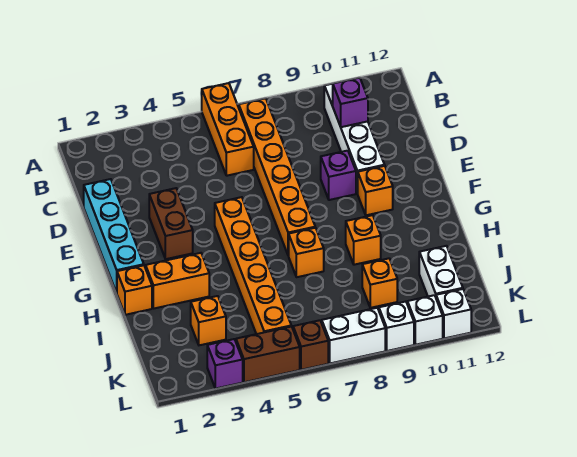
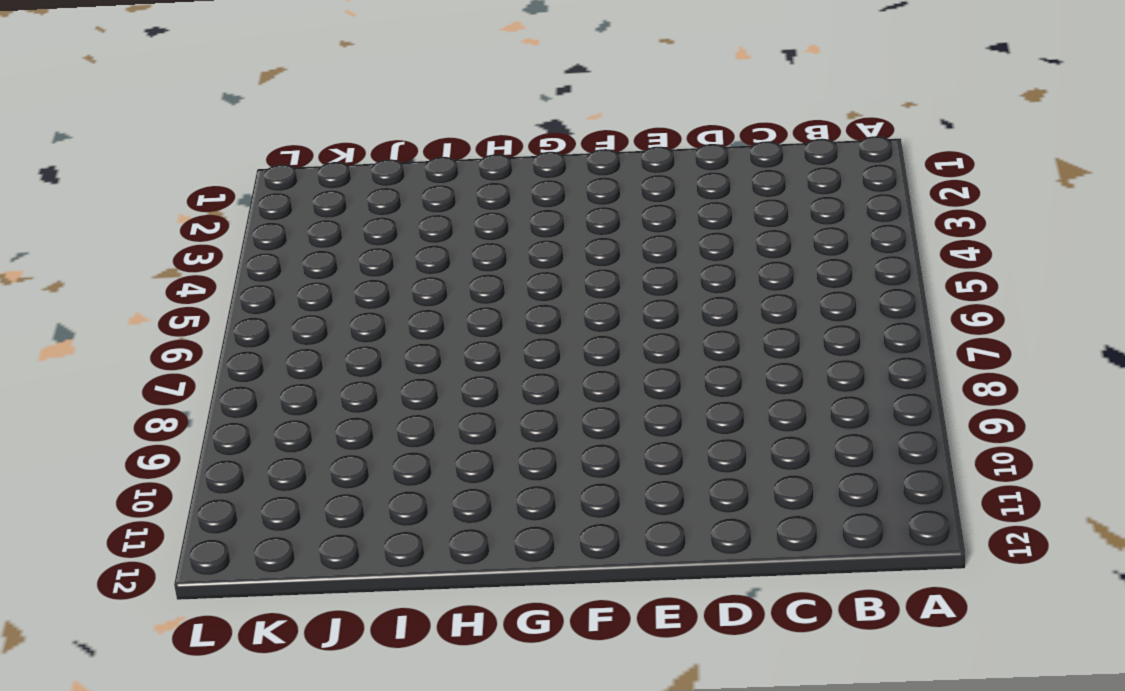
none -> orange 1x3 brick [202,83,254,176]
none -> orange 1x6 brick [239,98,315,256]
none -> white 1x4 brick [324,84,385,194]

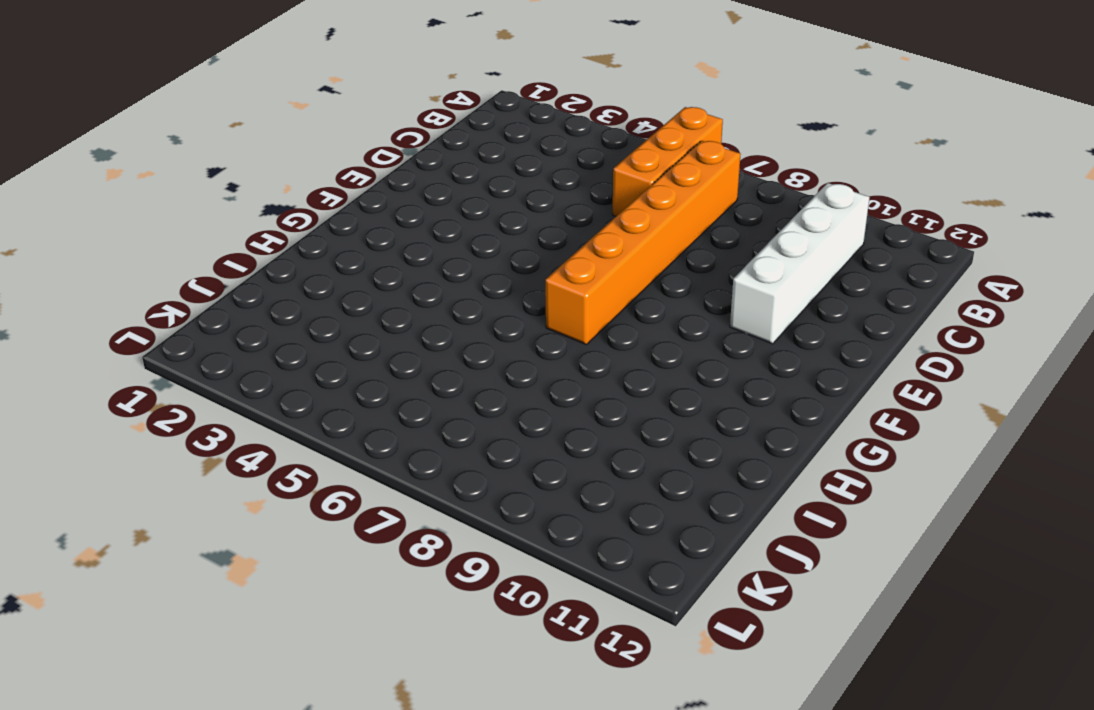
none -> cyan 1x4 brick [84,179,144,293]
none -> brown 1x2 brick [149,188,193,259]
none -> purple 1x1 brick [321,151,356,200]

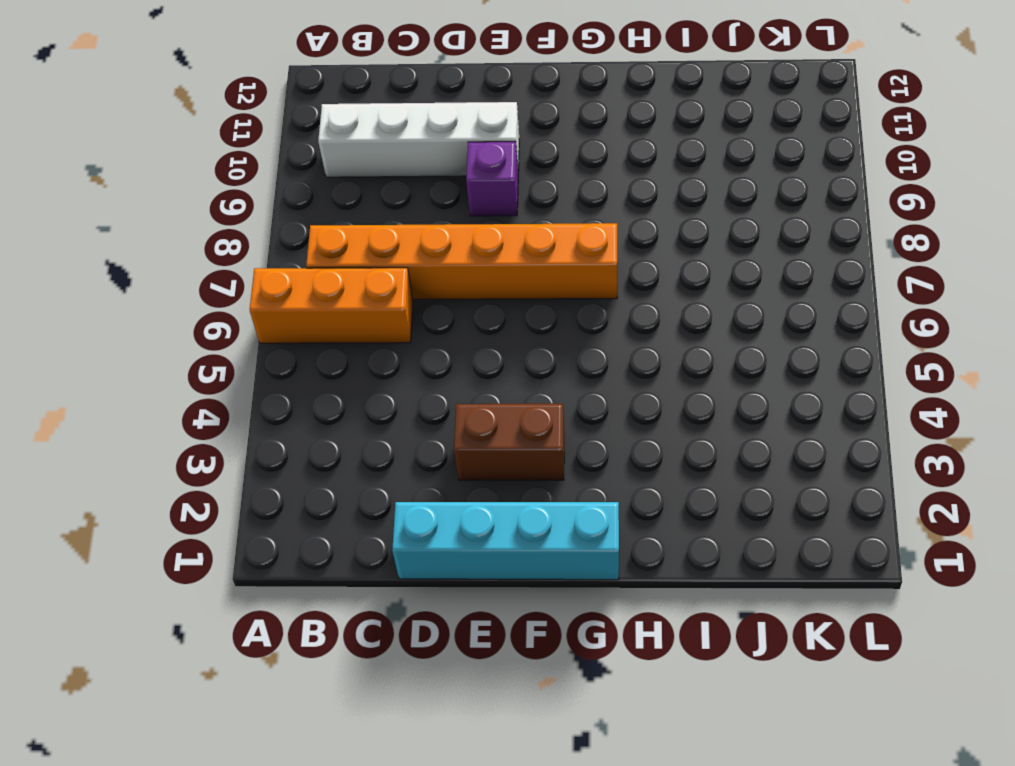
none -> orange 1x6 brick [215,197,291,334]
none -> orange 1x1 brick [358,166,393,215]
none -> orange 1x1 brick [117,265,152,315]

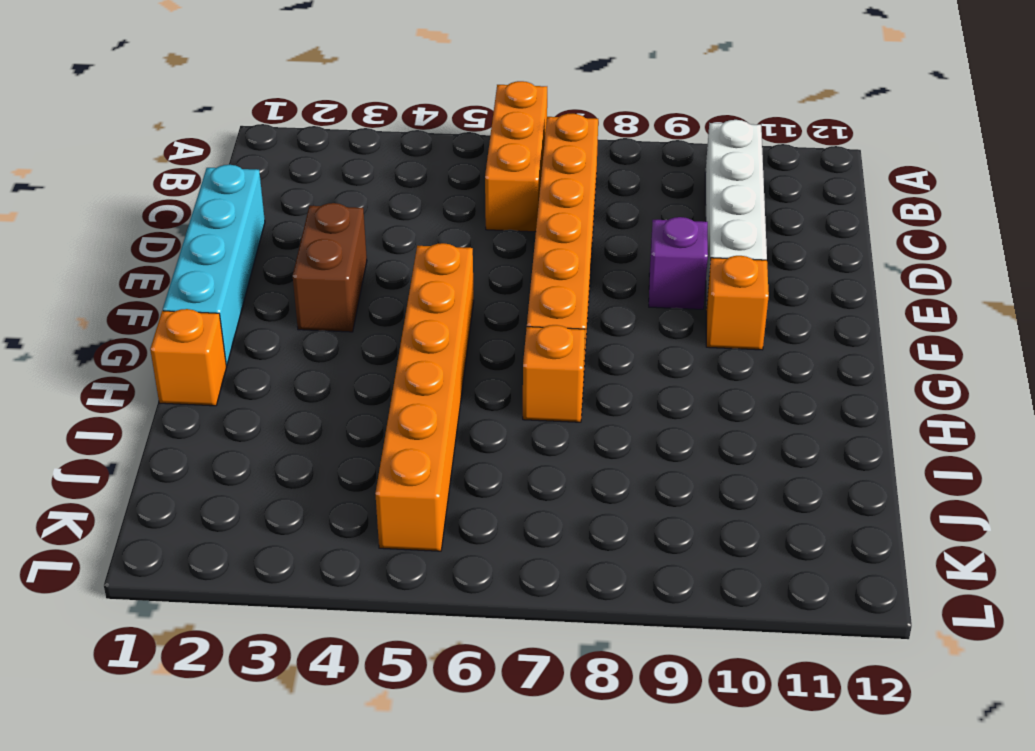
none -> orange 1x2 brick [146,253,209,308]
none -> orange 1x1 brick [346,215,381,265]
none -> orange 1x1 brick [191,296,226,345]

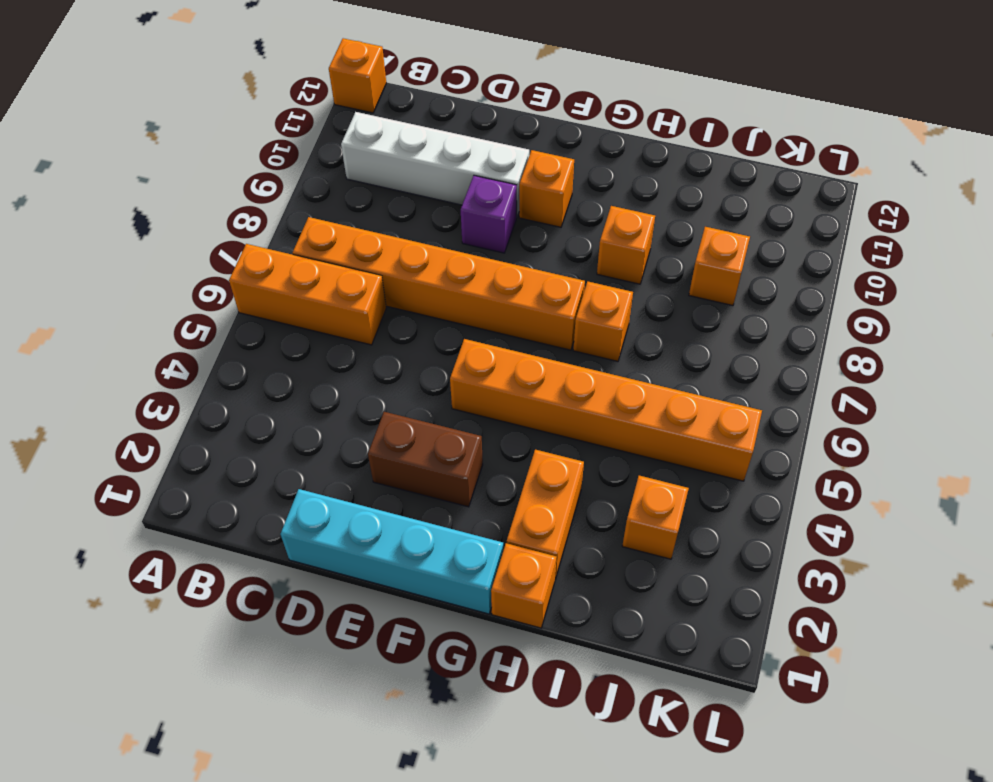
orange 1x1 brick [329,38,386,113] -> none
none -> white 1x2 brick [419,246,463,297]
none -> purple 1x1 brick [207,339,243,389]
none -> brown 1x2 brick [236,327,300,382]

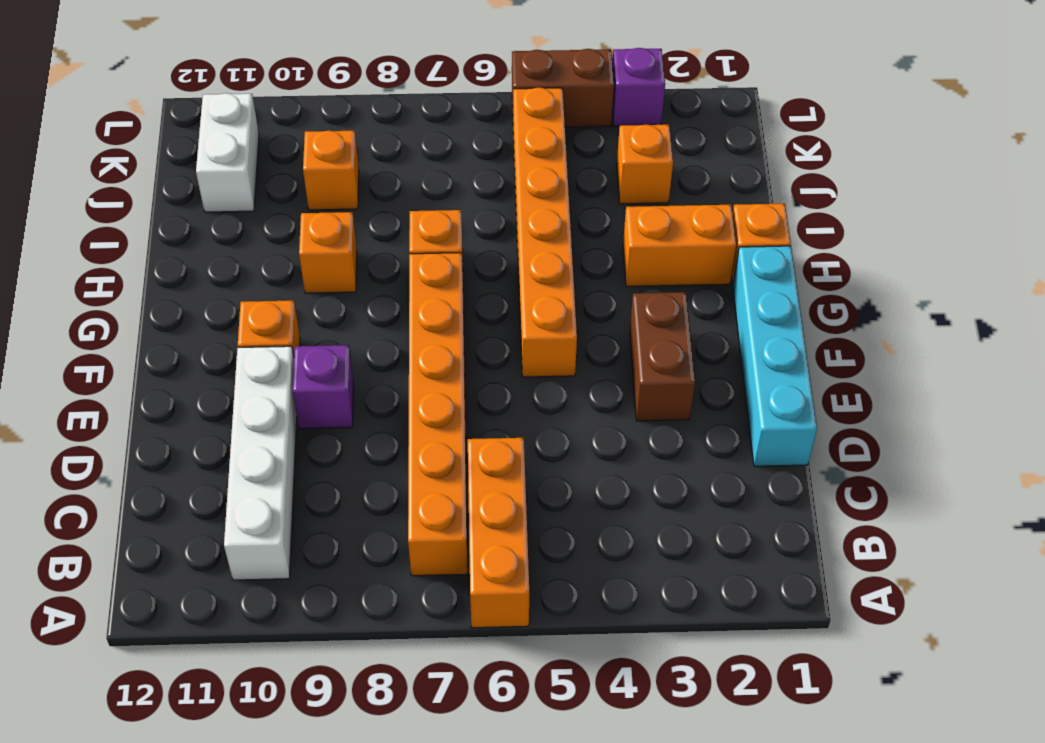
none -> brown 1x1 brick [293,320,328,370]
none -> white 1x2 brick [322,308,385,363]
none -> white 1x1 brick [379,302,414,351]

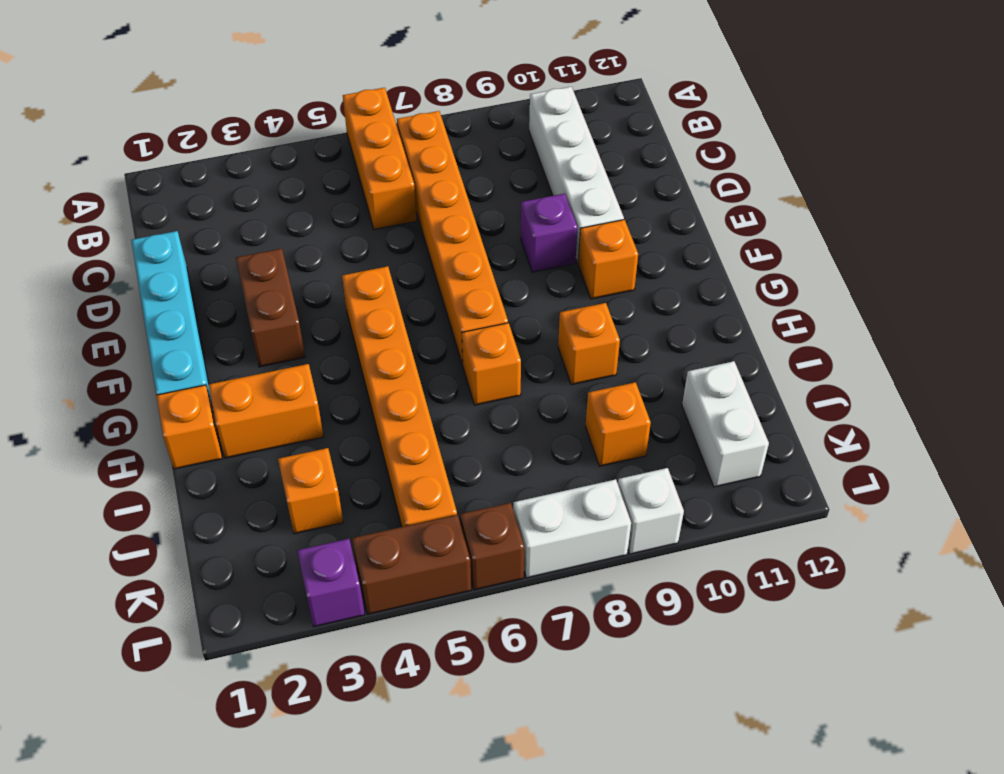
none -> white 1x1 brick [408,295,443,345]
none -> white 1x1 brick [436,289,471,338]
none -> purple 1x1 brick [333,78,368,127]

